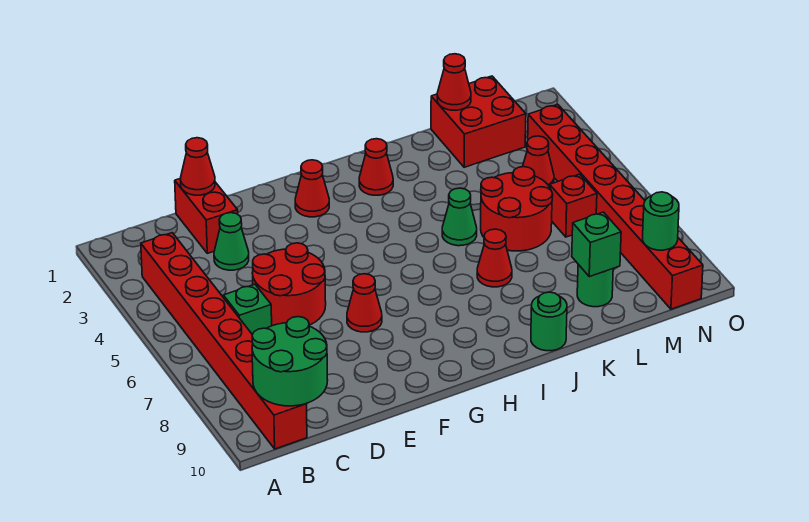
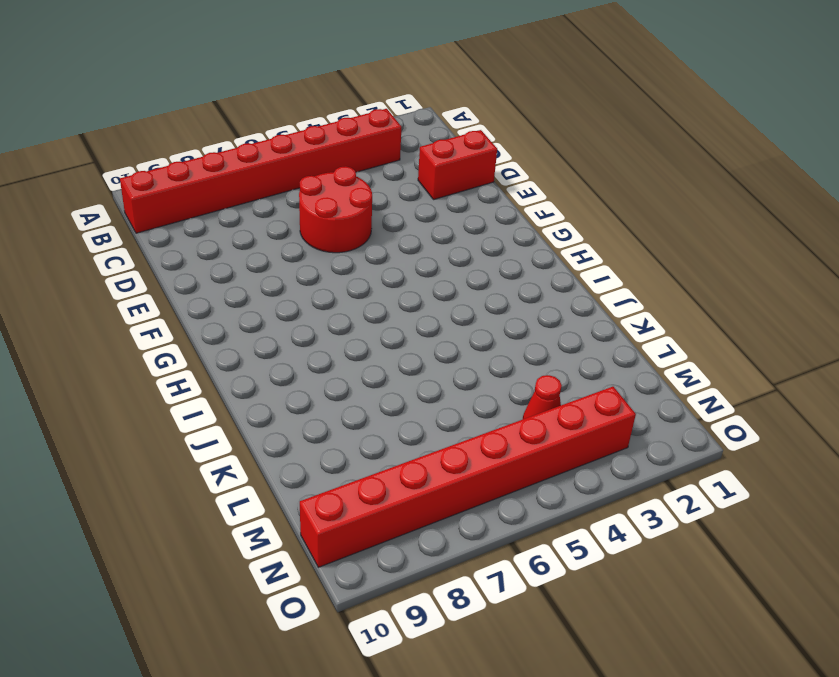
none -> green 1x1 brick [223,284,272,334]
none -> green 1x1 cone [214,213,249,270]
none -> red 1x1 cone [347,274,382,332]

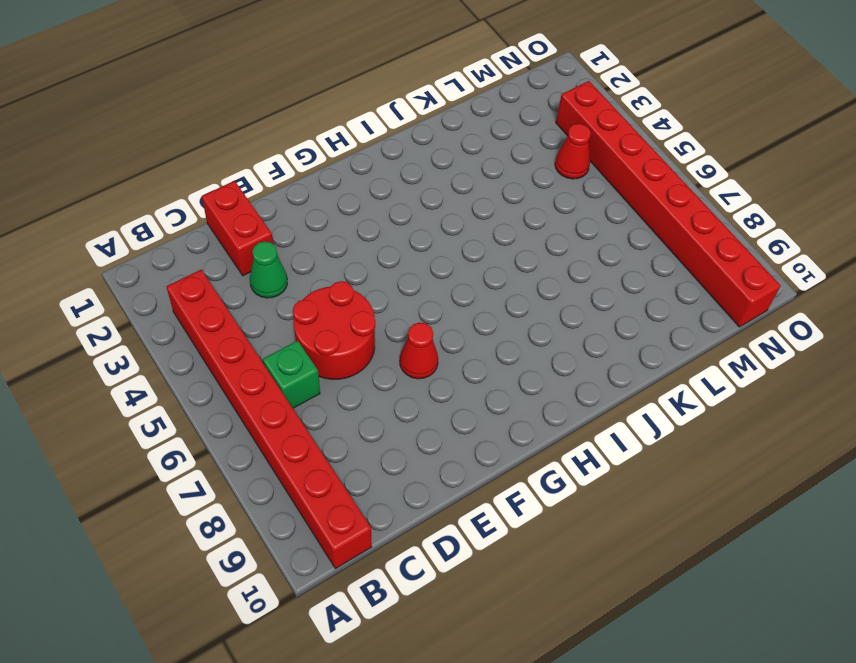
none -> red 1x1 cone [295,160,329,217]
none -> red 1x1 cone [359,139,393,195]
none -> green 1x1 cone [442,188,477,246]

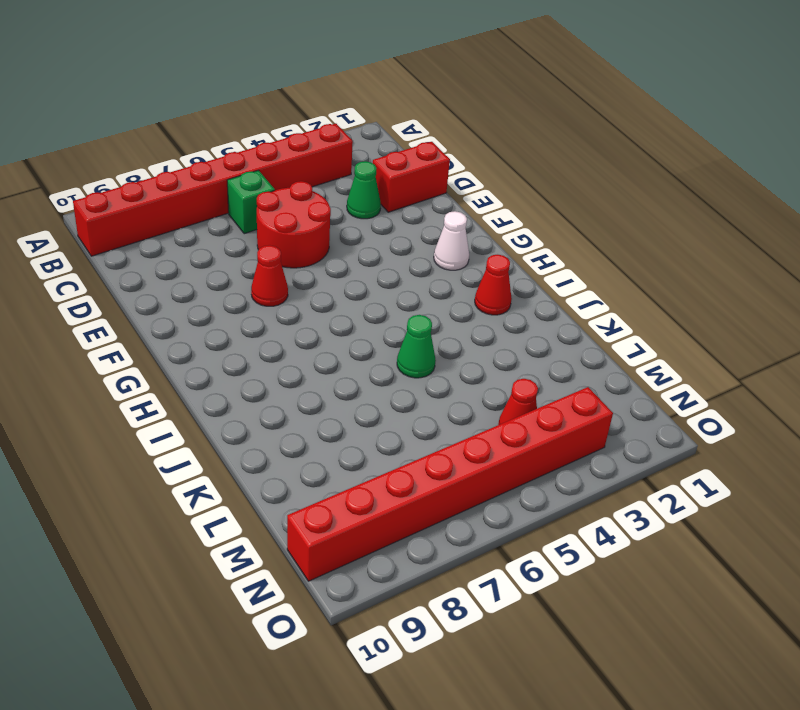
white 1x1 cone [434,211,469,270] -> red 1x1 cone [295,160,329,217]
none -> red 1x1 cone [477,229,512,287]
none -> green 1x1 round brick [531,292,567,351]
none -> red 2x2 round brick [481,167,553,251]

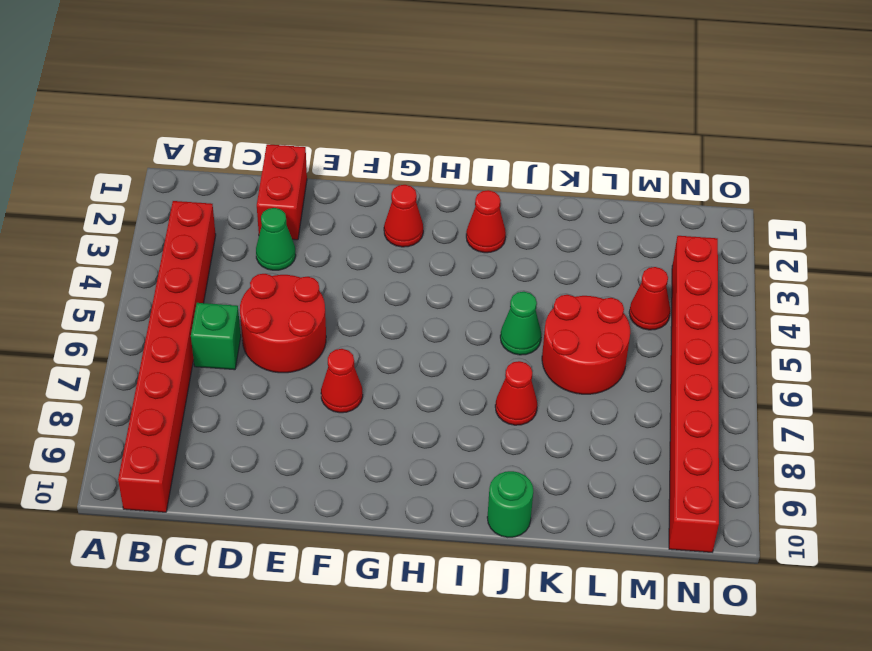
none -> red 2x2 brick [431,76,526,167]
none -> green 1x1 round brick [577,264,613,307]
none -> red 1x1 brick [550,174,597,237]

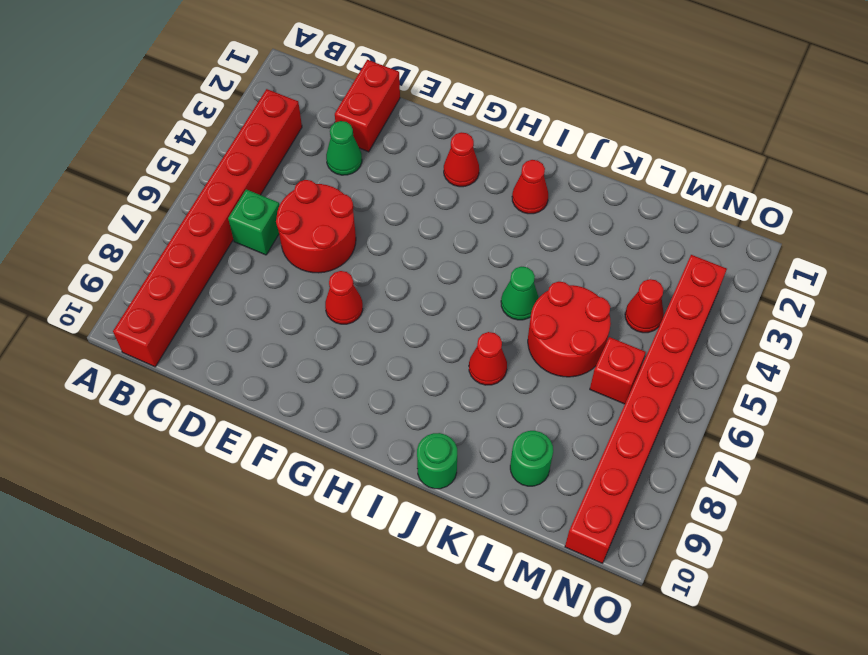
none -> red 2x2 brick [431,76,526,167]
none -> green 2x2 round brick [252,317,328,406]
none -> red 1x1 cone [181,138,215,195]

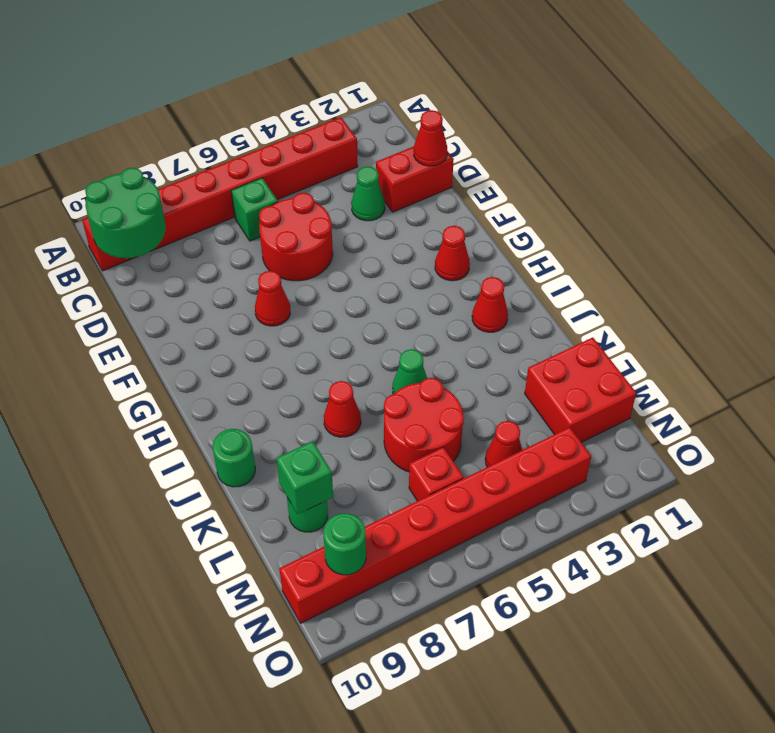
none -> red 1x1 cone [437,54,471,110]

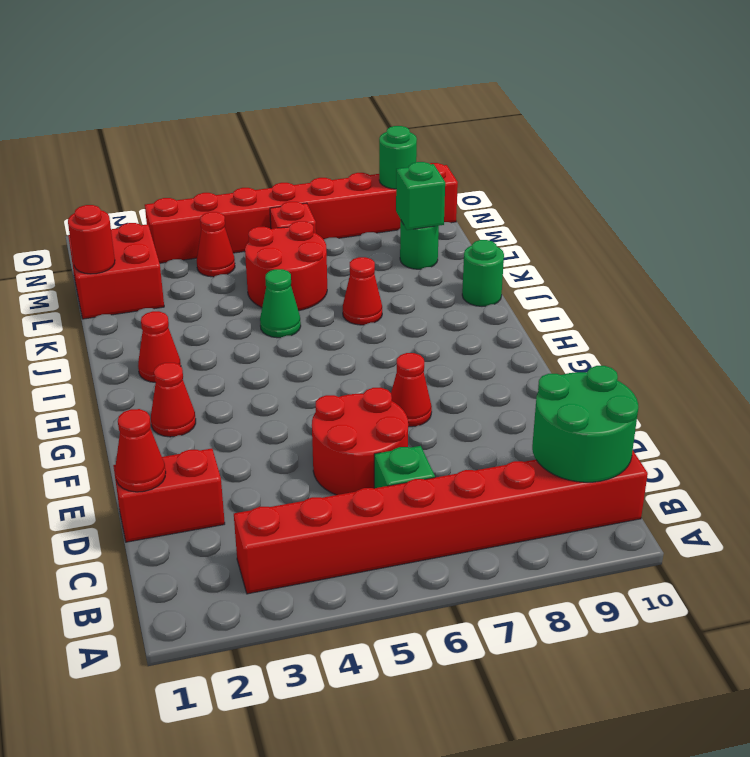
red 1x1 round brick [68,205,115,274] -> red 1x1 cone [437,54,471,110]
none -> green 1x1 cone [214,213,249,270]

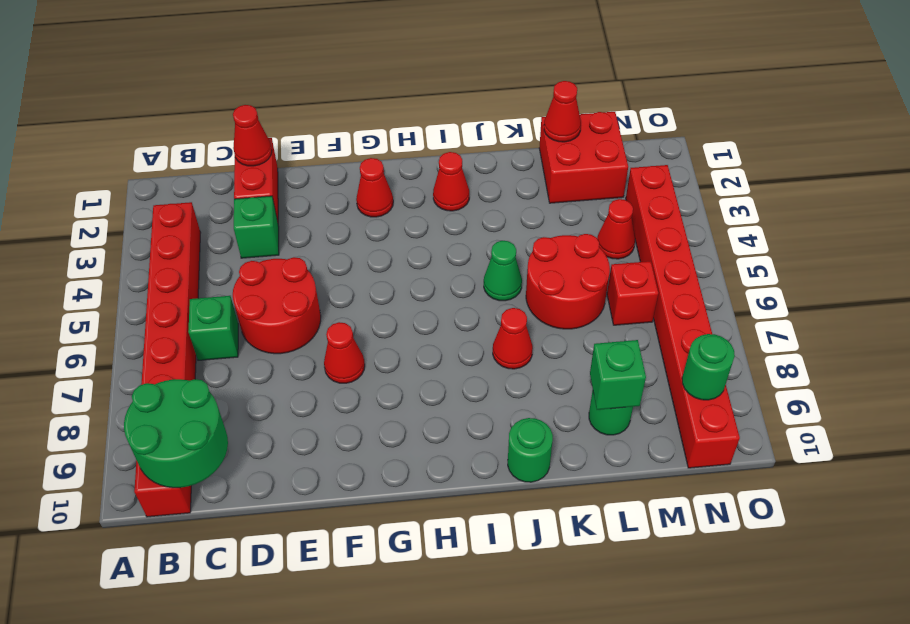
green 1x1 brick [234,196,279,258] -> green 1x1 cone [214,213,249,270]

